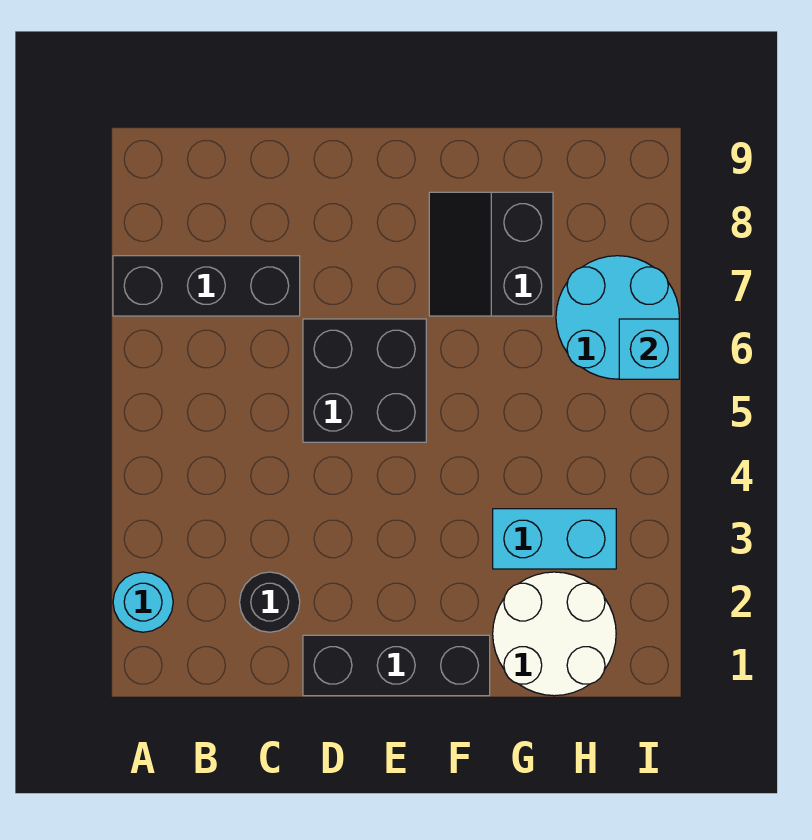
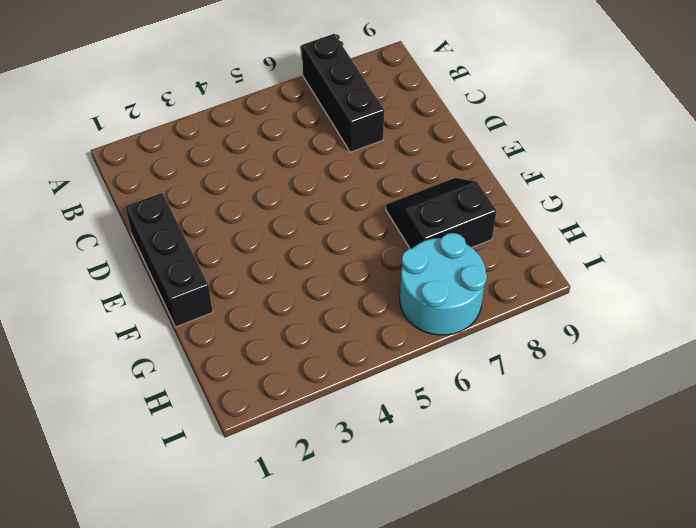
none -> cyan 1x1 round brick [113,572,173,632]
none -> black 1x1 round brick [240,572,300,632]

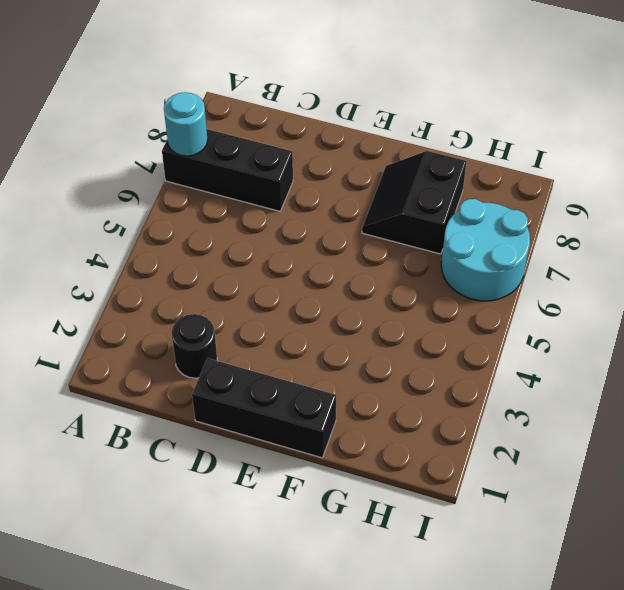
cyan 1x1 round brick [164,92,208,156] -> cyan 1x1 round brick moved to [113,572,173,632]
none -> black 2x2 brick [303,319,426,442]
none -> white 2x2 round brick [493,572,616,696]

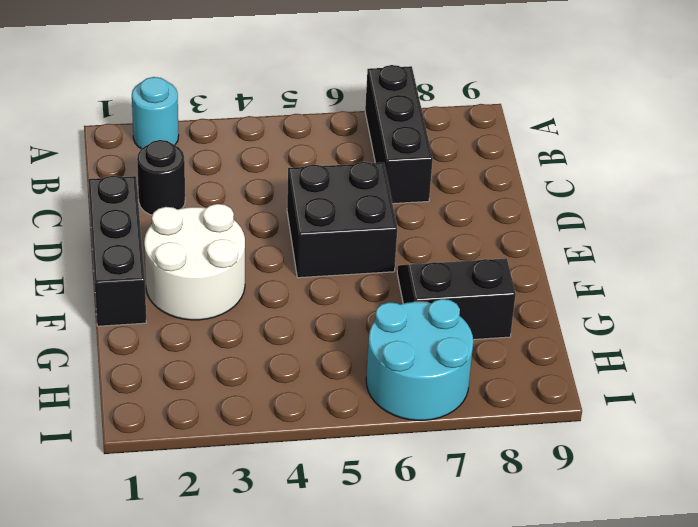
white 2x2 round brick [144,204,245,320] -> white 2x2 round brick moved to [493,572,616,696]
none -> cyan 1x2 brick [493,509,616,569]
none -> cyan 1x1 brick [619,319,679,379]

